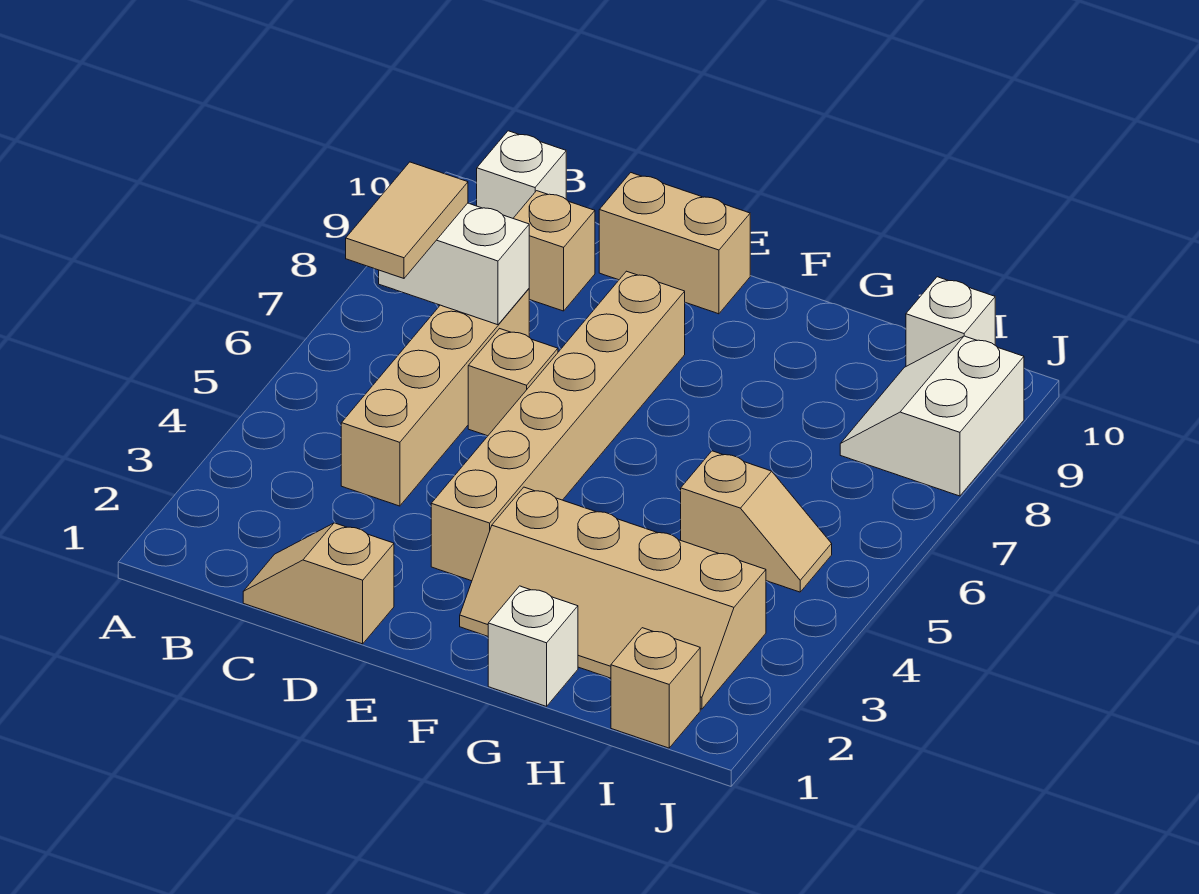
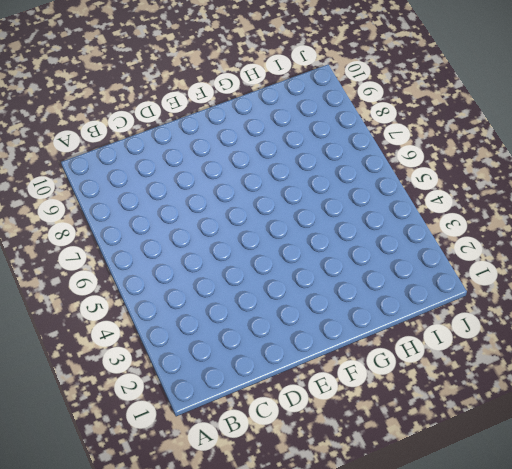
none -> white 1x1 brick [477,131,566,218]
none -> tan 1x2 slope [243,523,394,644]
none -> tan 1x4 brick [341,289,529,506]

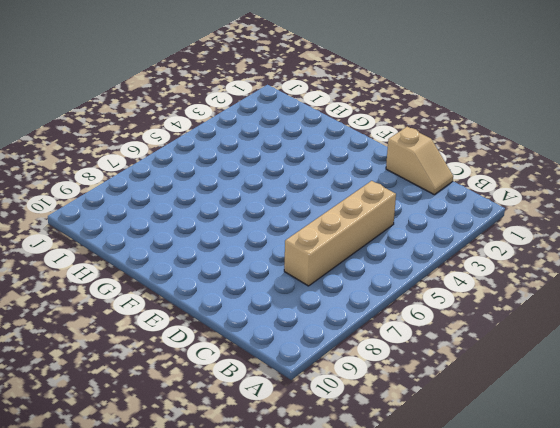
none -> white 1x1 brick [477,131,566,218]
none -> tan 1x1 brick [513,191,595,311]
none -> tan 1x1 brick [468,329,558,436]

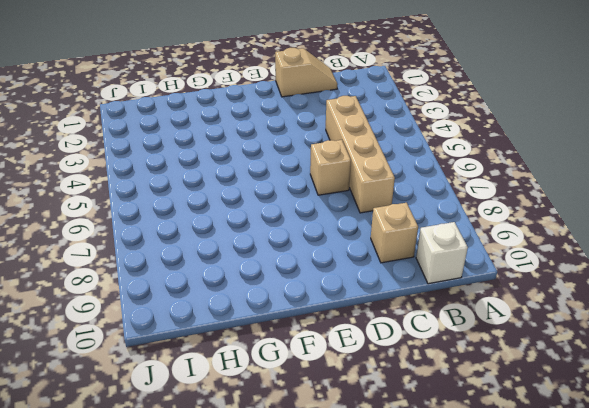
none -> tan 1x2 brick [599,173,750,314]
none -> tan 1x6 brick [431,271,685,581]
none -> tan 2x4 slope [460,487,766,709]

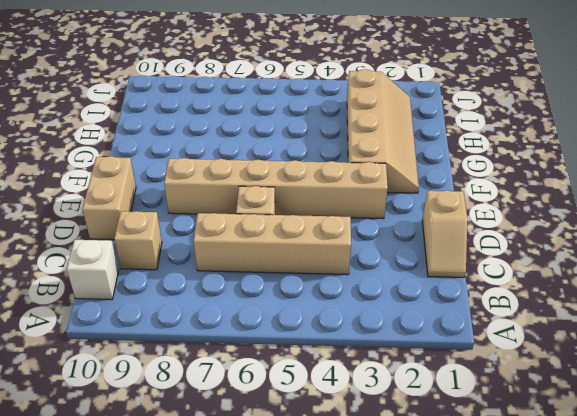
none -> white 1x1 brick [488,586,578,706]
none -> tan 1x2 slope [681,451,832,592]
none -> tan 1x1 brick [611,628,700,748]

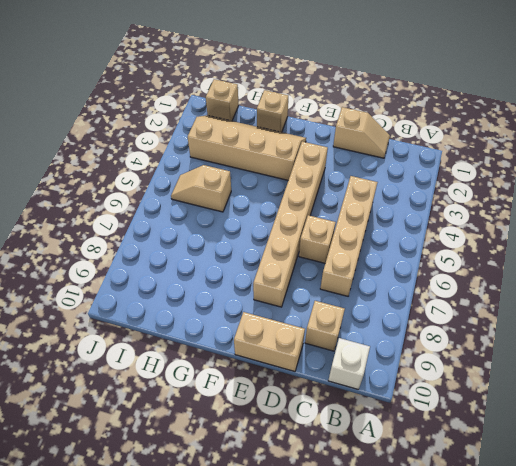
tan 1x1 brick [257,90,288,132] -> white 1x1 brick [488,586,578,706]
none -> white 2x2 slope [840,336,1024,496]
none -> white 1x1 brick [906,277,995,366]
none -> white 1x2 brick [379,203,529,325]

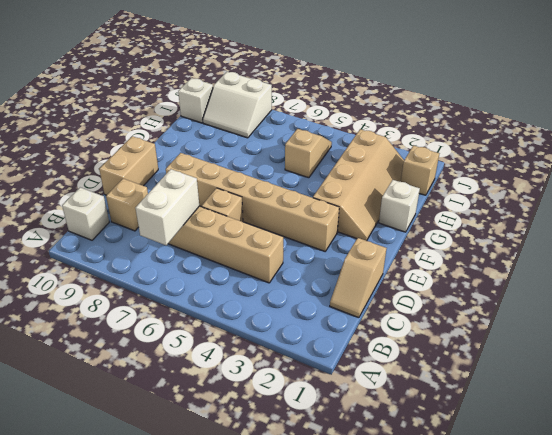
none -> tan 1x2 tile [346,162,468,278]

